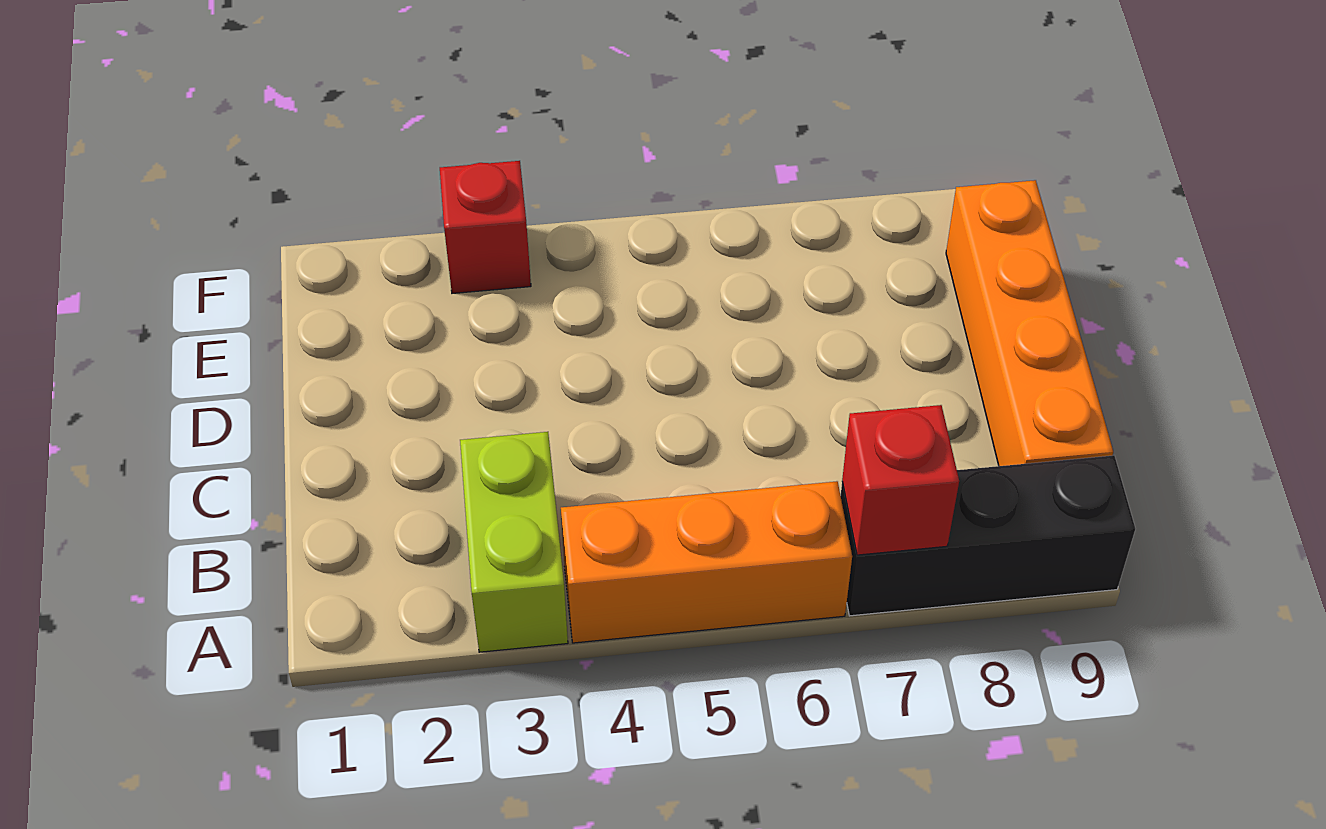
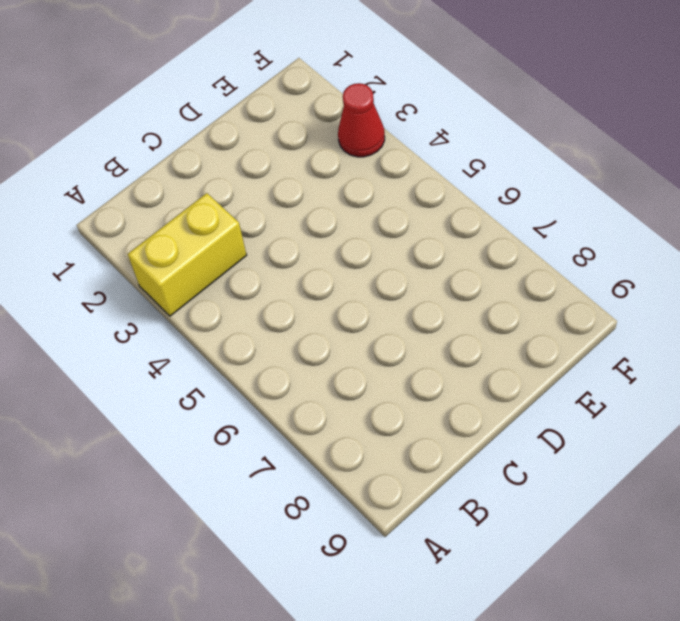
yellow 1x2 brick [128,193,247,316] -> lime 1x2 brick [460,432,568,652]
red 1x1 cone [338,83,385,157] -> red 1x1 brick [440,161,531,293]
none -> orange 1x3 brick [561,481,852,643]
none -> black 1x3 brick [841,455,1135,616]

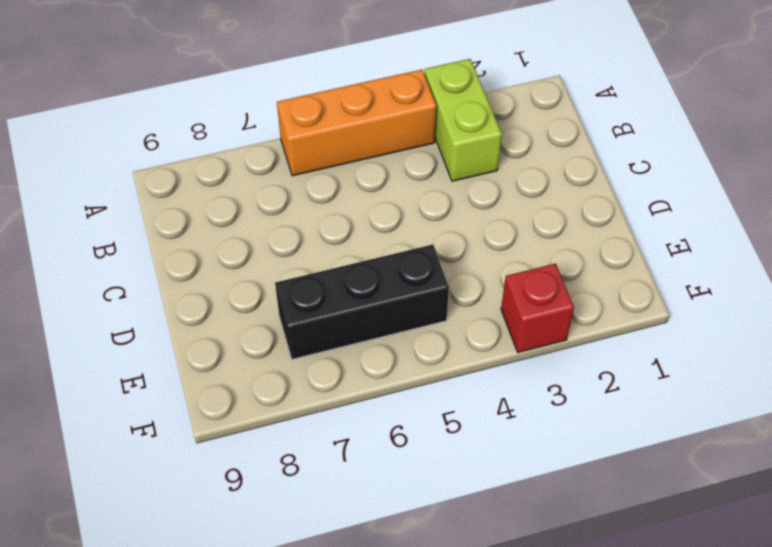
black 1x3 brick [275,245,449,359] -> black 1x3 brick moved to [841,455,1135,616]
none -> orange 1x4 brick [946,180,1113,466]
none -> red 1x1 brick [842,405,959,555]

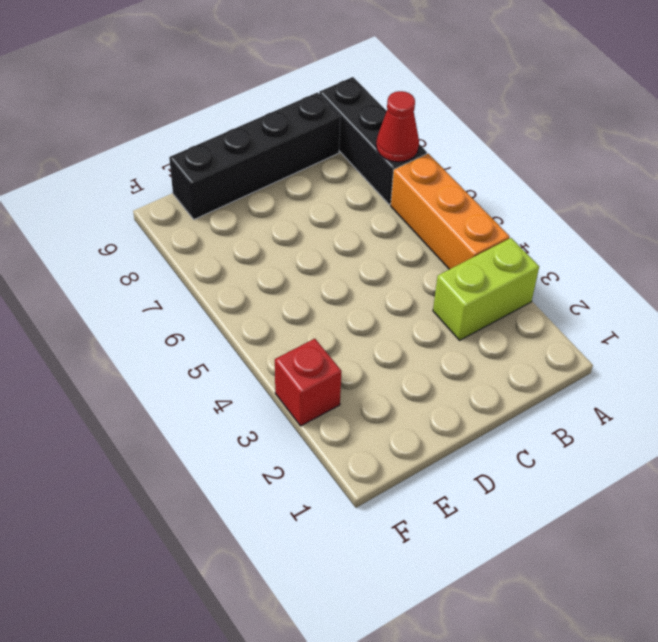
red 1x1 cone [376,91,419,162] -> red 1x1 brick [842,405,959,555]
black 1x4 brick [169,92,340,219] -> orange 1x4 brick [946,180,1113,466]

